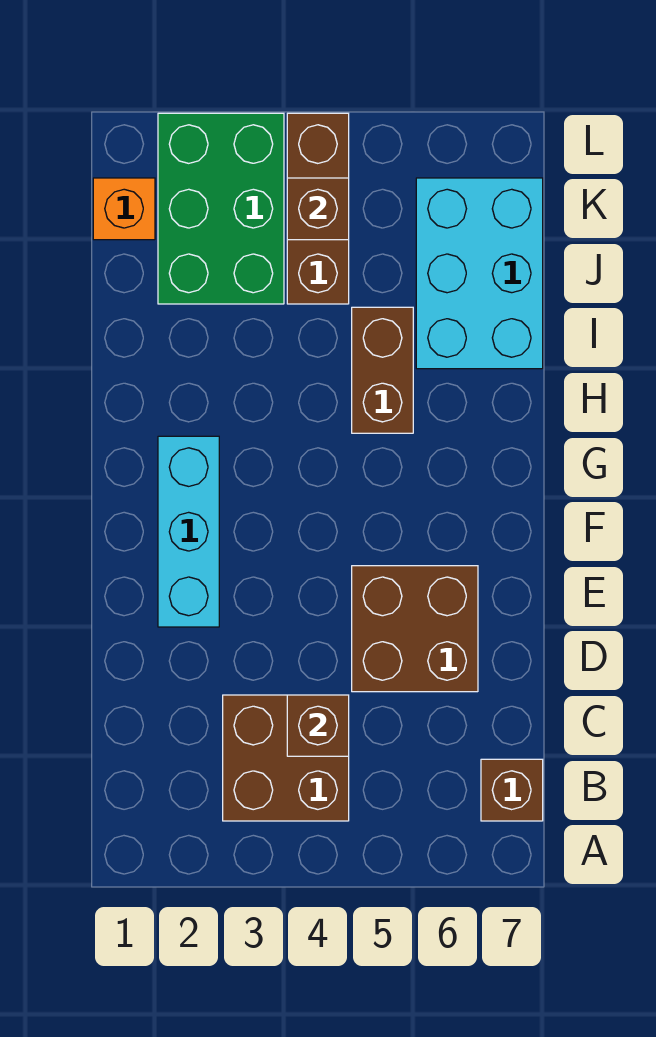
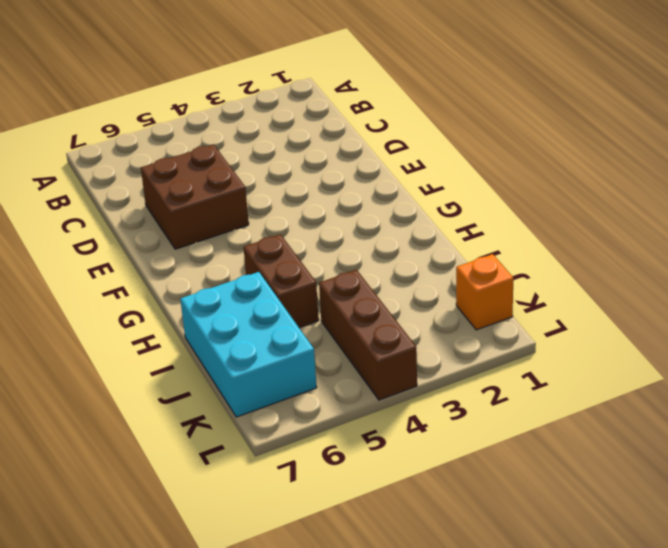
none -> brown 2x2 brick [223,695,349,821]
none -> brown 1x1 brick [481,759,543,821]

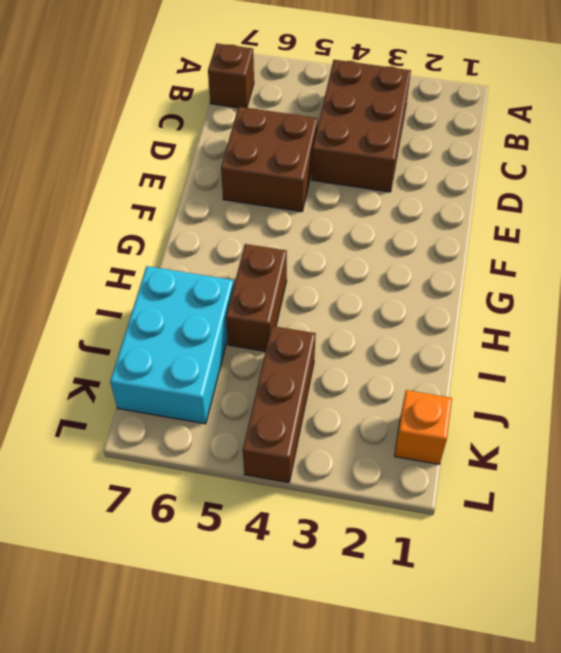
brown 2x3 brick [312,60,411,192] -> brown 2x2 brick [223,695,349,821]
none -> cyan 1x3 brick [158,436,219,627]
none -> green 2x3 brick [158,113,284,304]

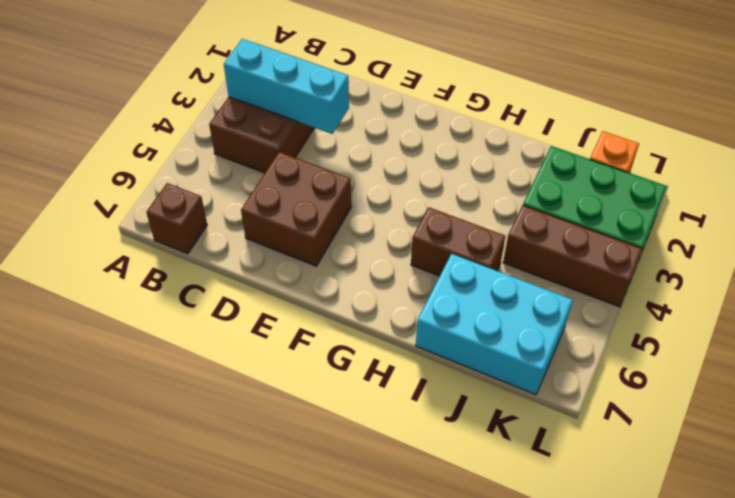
cyan 1x3 brick [224,39,349,134] -> cyan 1x3 brick moved to [158,436,219,627]
none -> brown 1x1 brick [287,695,349,756]
none -> brown 1x1 brick [287,178,349,240]

